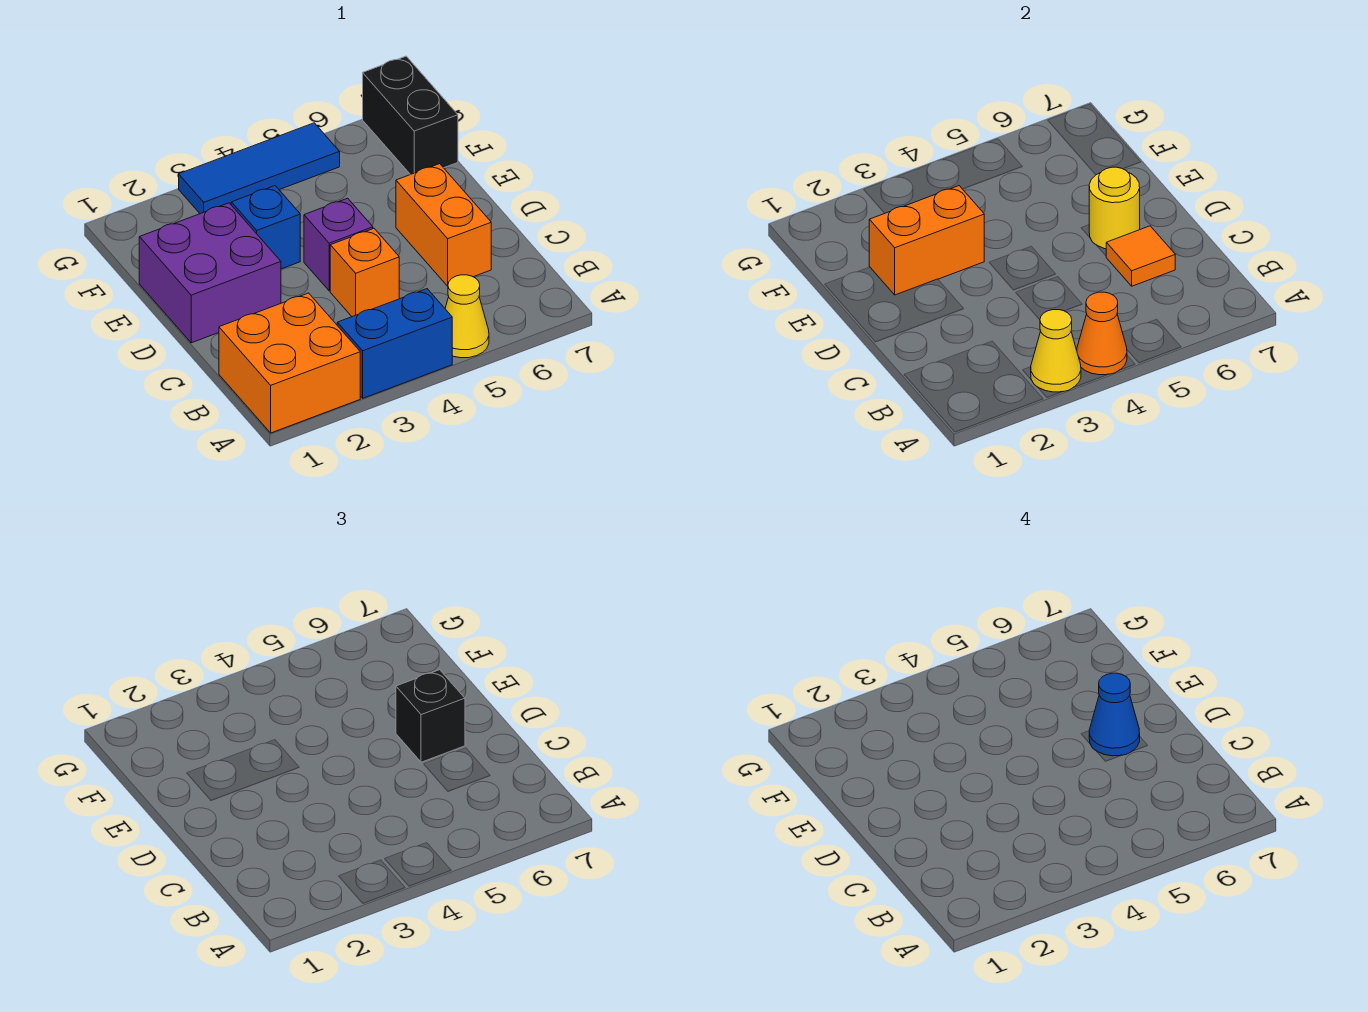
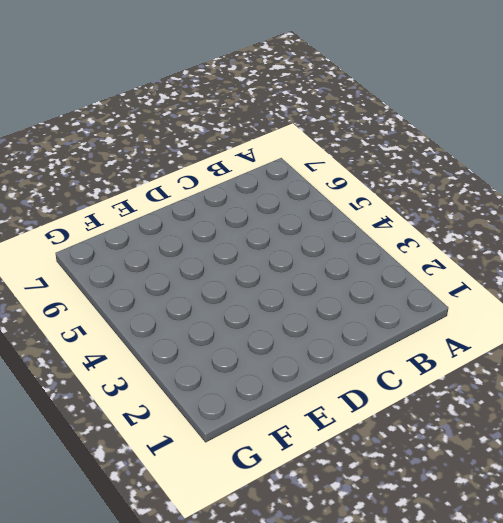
none -> orange 2x2 brick [219,293,360,433]
none -> blue 1x2 brick [337,289,452,398]
none -> yellow 1x1 cone [445,275,489,358]

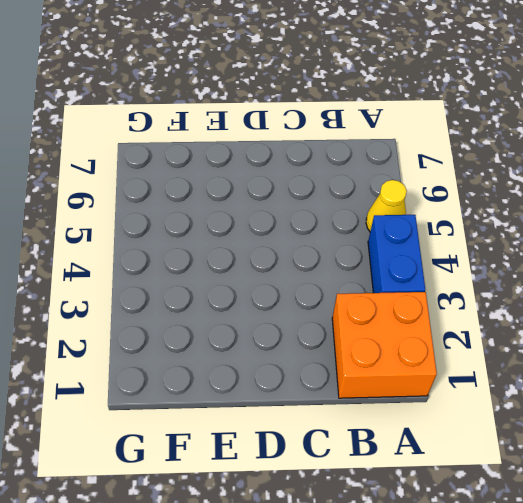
none -> orange 1x1 brick [330,229,399,317]
none -> orange 1x2 brick [396,164,491,286]
none -> purple 2x2 brick [139,203,281,343]

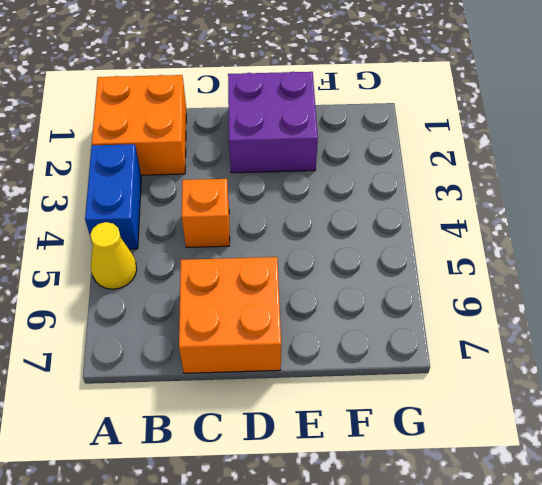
orange 2x2 brick [179,257,281,373] -> orange 1x2 brick [396,164,491,286]
none -> purple 1x1 brick [304,198,373,291]
none -> blue 1x1 brick [231,186,300,269]
none -> black 1x2 brick [363,56,458,175]

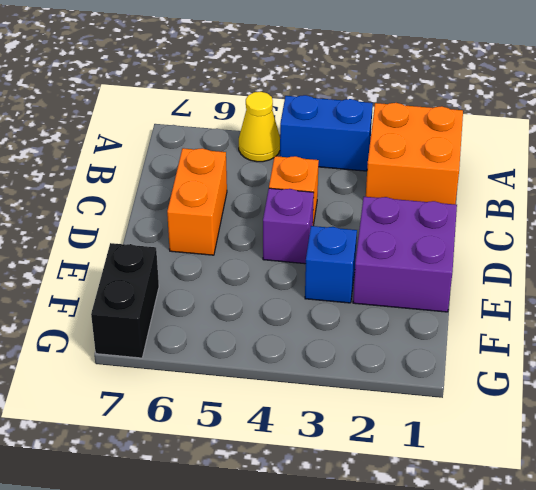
none -> blue 1x3 tile [179,123,340,214]
none -> yellow 1x1 cone [1031,310,1081,392]
none -> orange 1x1 cone [1077,292,1127,375]

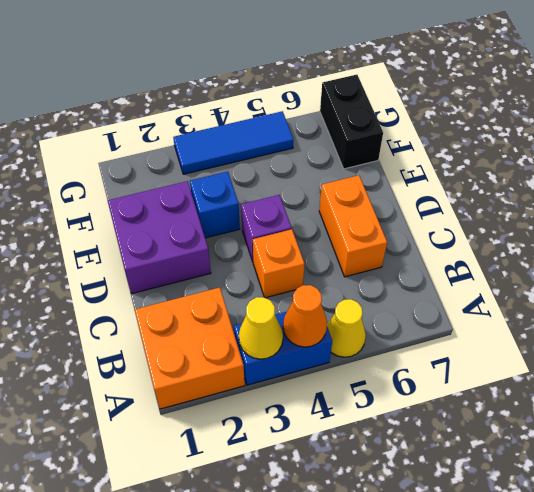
none -> orange 1x1 tile [1106,226,1175,286]
none -> yellow 1x1 round brick [1089,167,1140,249]
none -> orange 1x2 brick [869,186,984,295]

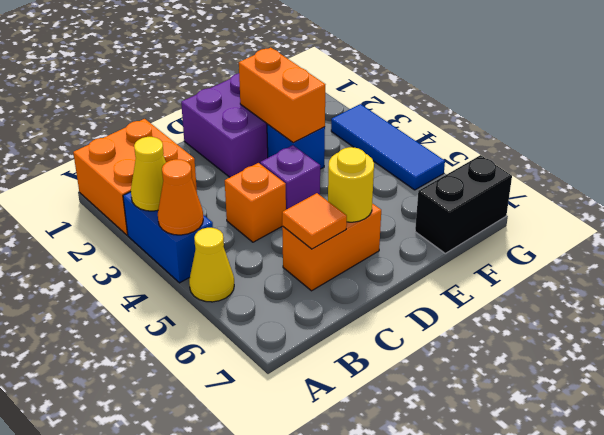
none -> black 1x1 brick [396,670,465,762]
none -> blue 1x1 cone [1089,673,1140,756]

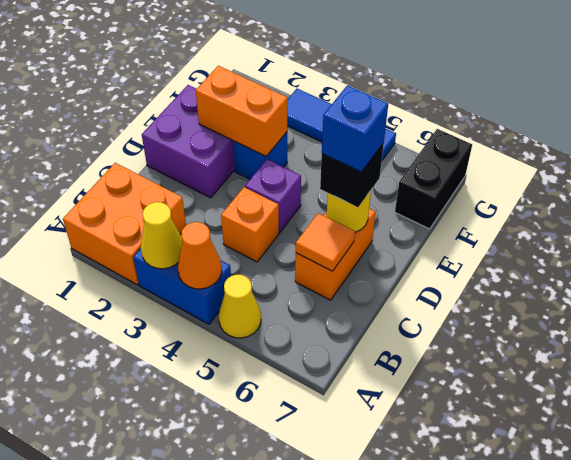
blue 1x1 brick [322,85,388,172] -> blue 1x1 cone [1089,673,1140,756]

